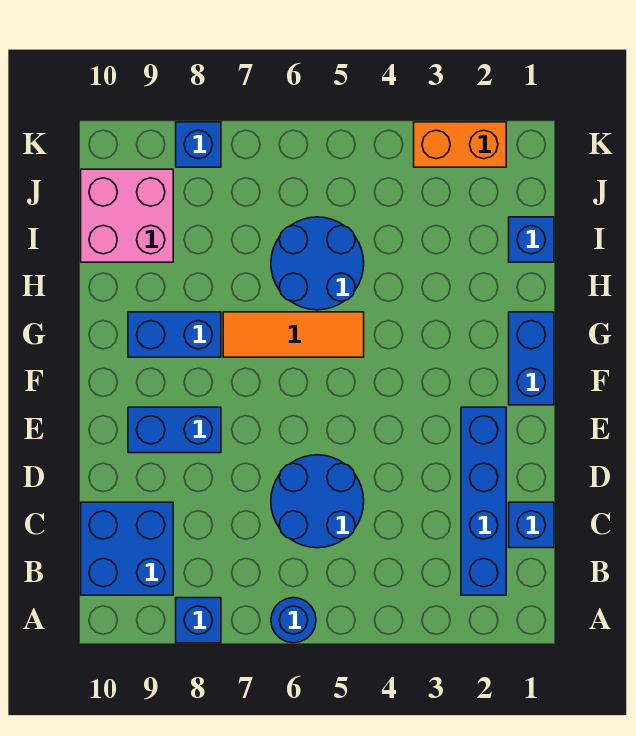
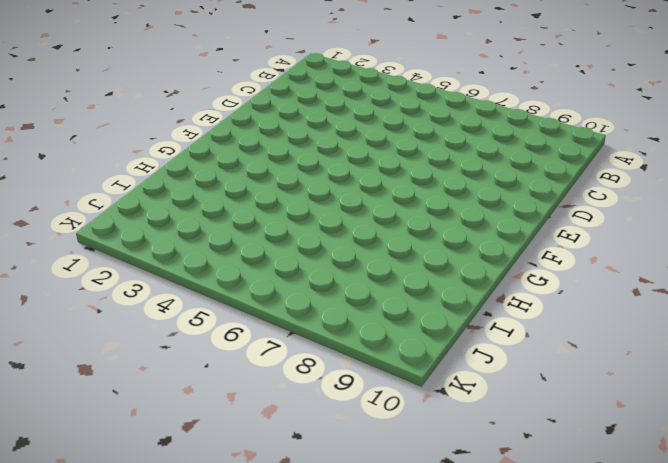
none -> blue 1x1 round brick [271,598,316,643]
none -> blue 1x1 brick [176,598,221,643]
none -> blue 1x4 brick [461,407,506,595]

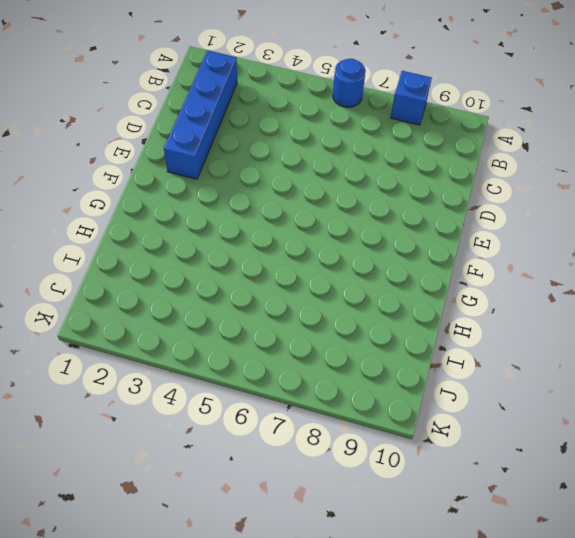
none -> blue 2x2 brick [81,502,173,595]
none -> blue 1x1 brick [509,502,554,548]
none -> blue 2x2 round brick [271,455,364,548]

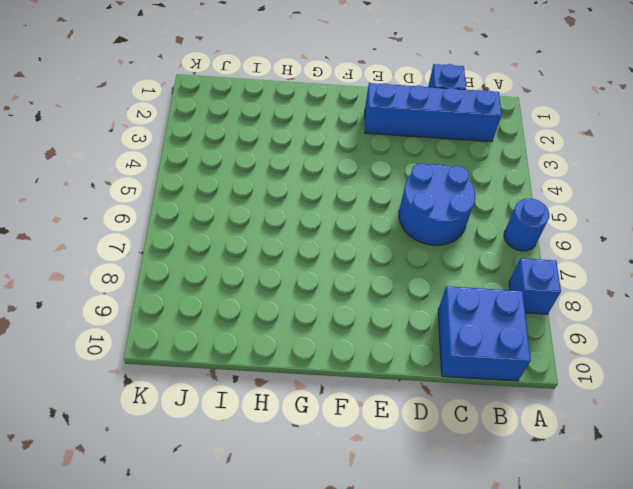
none -> blue 1x2 brick [128,407,221,453]
none -> blue 1x2 brick [509,312,554,405]
none -> orange 1x3 tile [223,312,364,357]

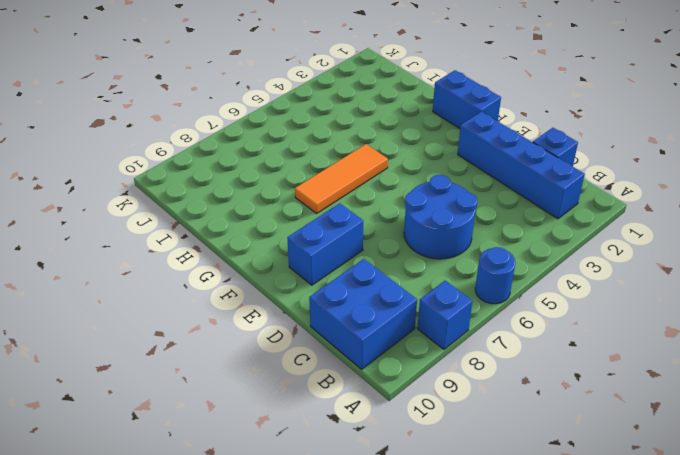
none -> blue 1x2 brick [128,312,221,357]
none -> blue 2x2 round brick [271,217,364,310]
none -> blue 1x1 brick [509,217,554,262]

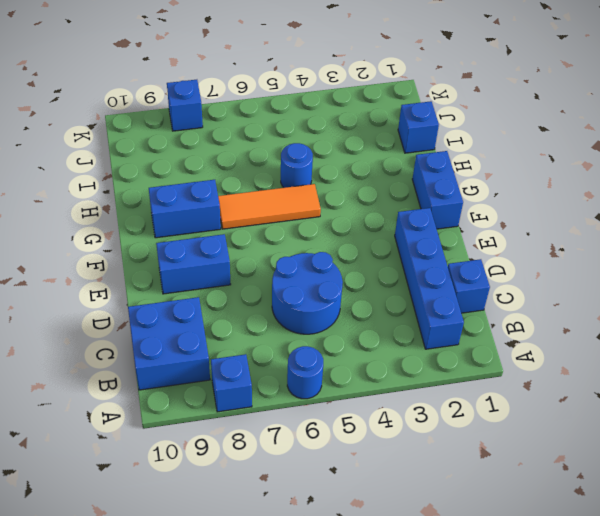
blue 1x1 round brick [281,143,313,188] -> blue 2x2 round brick [271,217,364,310]
none -> pink 2x2 brick [81,169,173,262]
none -> orange 1x2 brick [414,122,506,167]

